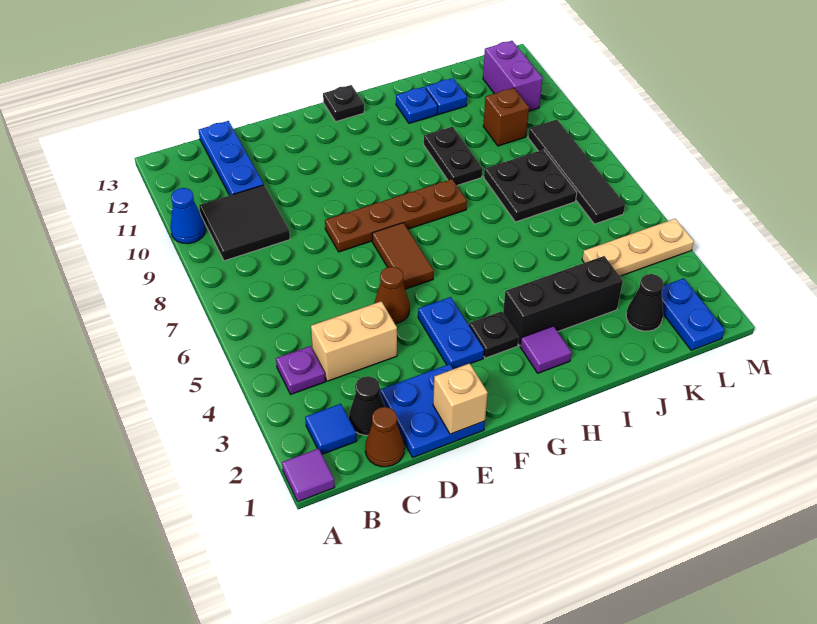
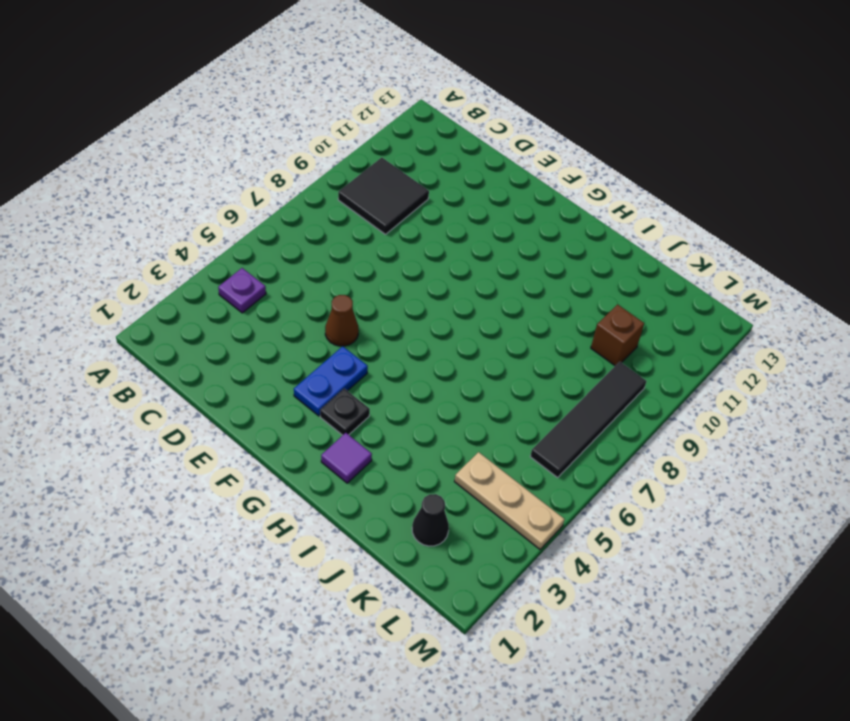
none -> purple 1x1 tile [282,448,335,502]
none -> blue 1x1 cone [170,188,205,244]
none -> blue 1x1 tile [305,404,357,454]

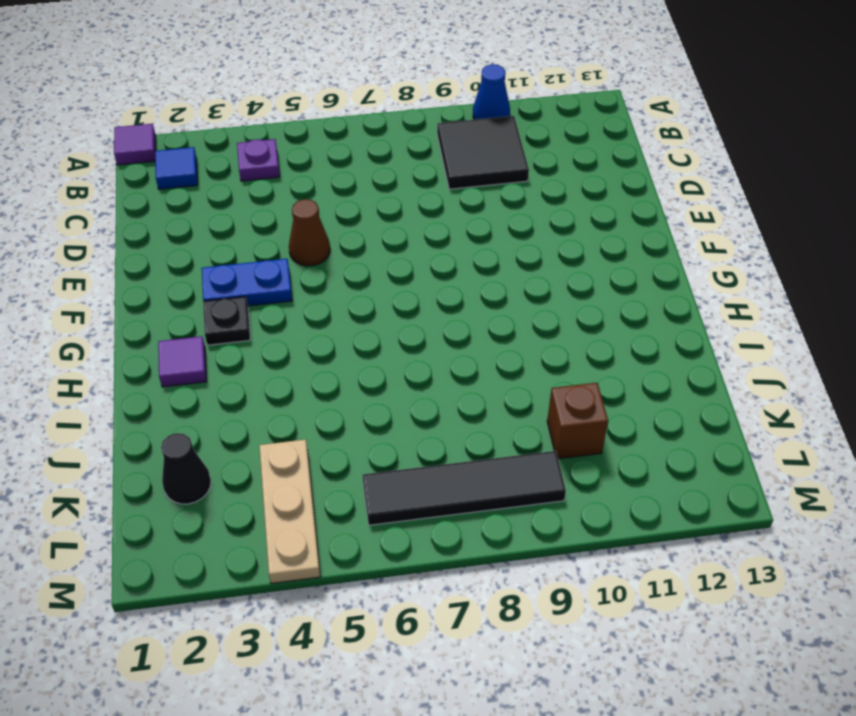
none -> brown 1x1 cone [365,407,404,467]
none -> black 1x1 cone [349,376,385,435]
none -> tan 1x2 brick [311,301,397,381]

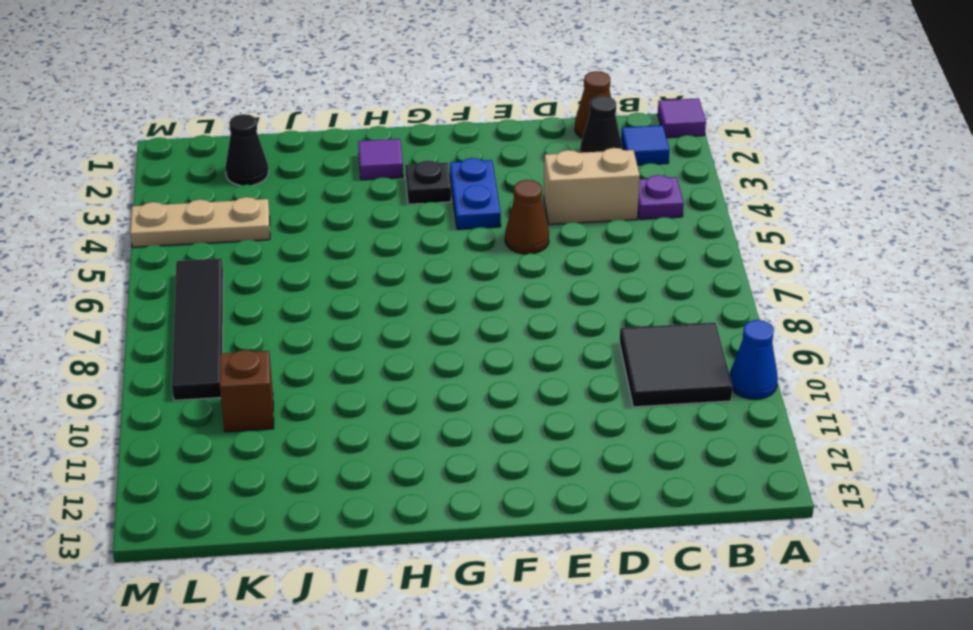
none -> blue 1x3 plate [198,121,264,195]
none -> blue 2x2 plate [380,364,485,457]
none -> brown 1x4 plate [325,179,467,252]

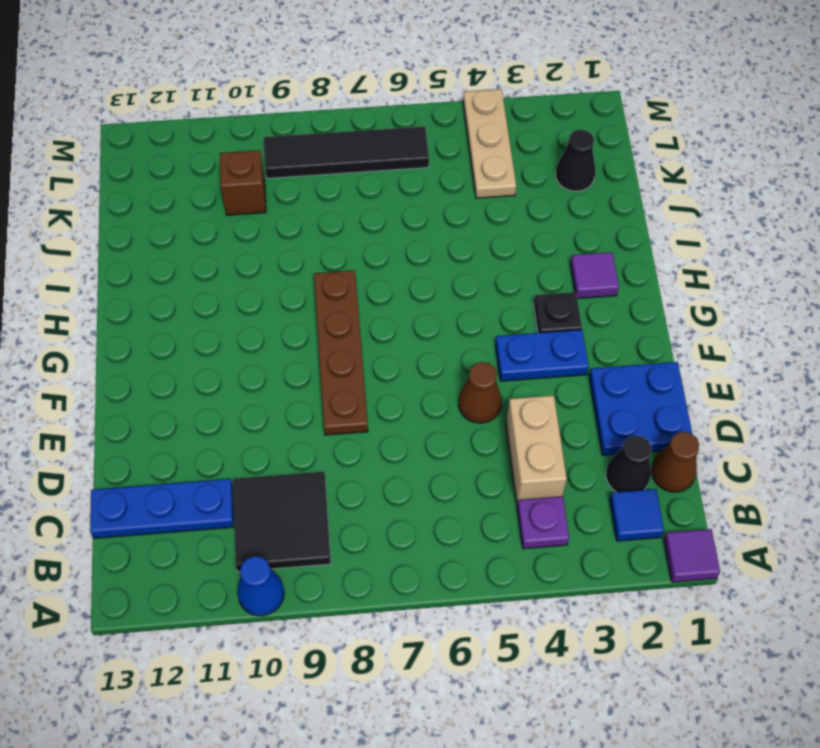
none -> brown 1x2 tile [372,223,434,289]
none -> black 1x1 plate [323,85,364,122]
none -> black 1x3 brick [503,256,623,346]

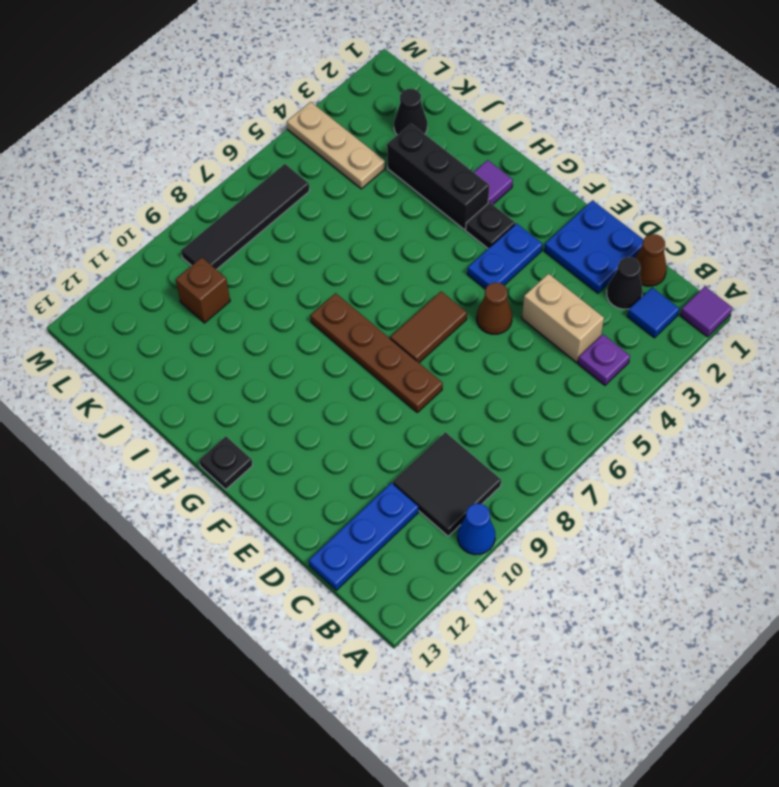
none -> black 1x2 plate [424,127,482,185]
none -> blue 1x1 plate [396,87,438,124]
none -> black 2x2 plate [484,150,577,222]

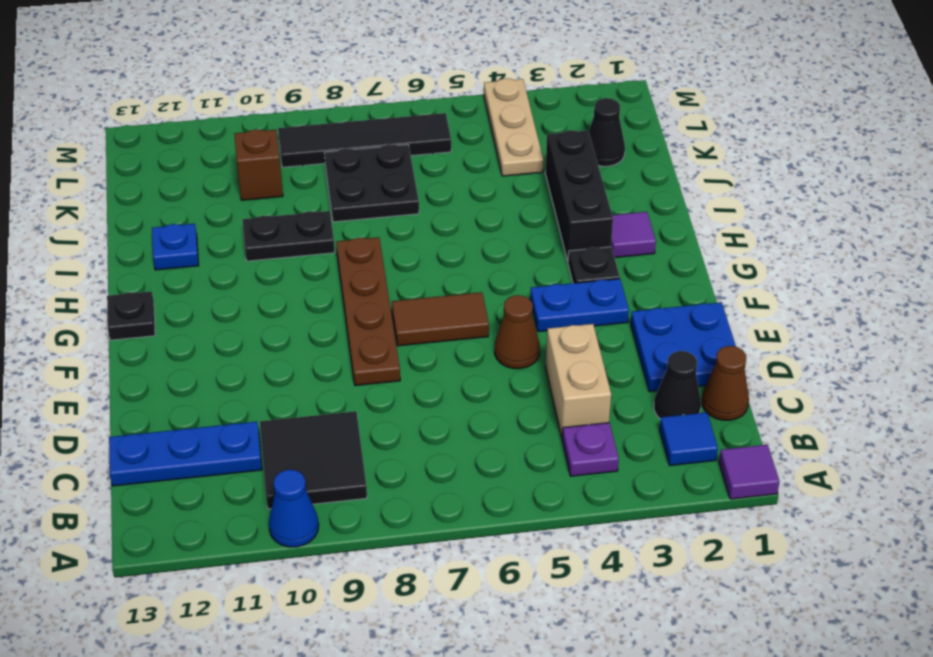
none -> blue 1x1 plate [426,78,467,114]
none -> blue 1x2 plate [662,278,725,350]
none -> purple 1x2 brick [483,41,543,111]

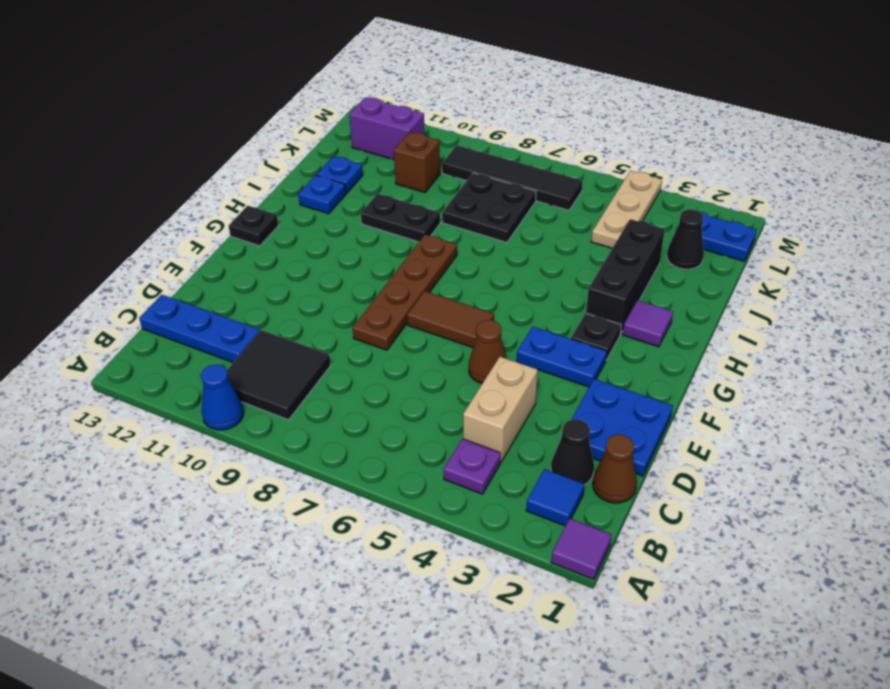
none -> tan 1x1 brick [433,363,488,434]

